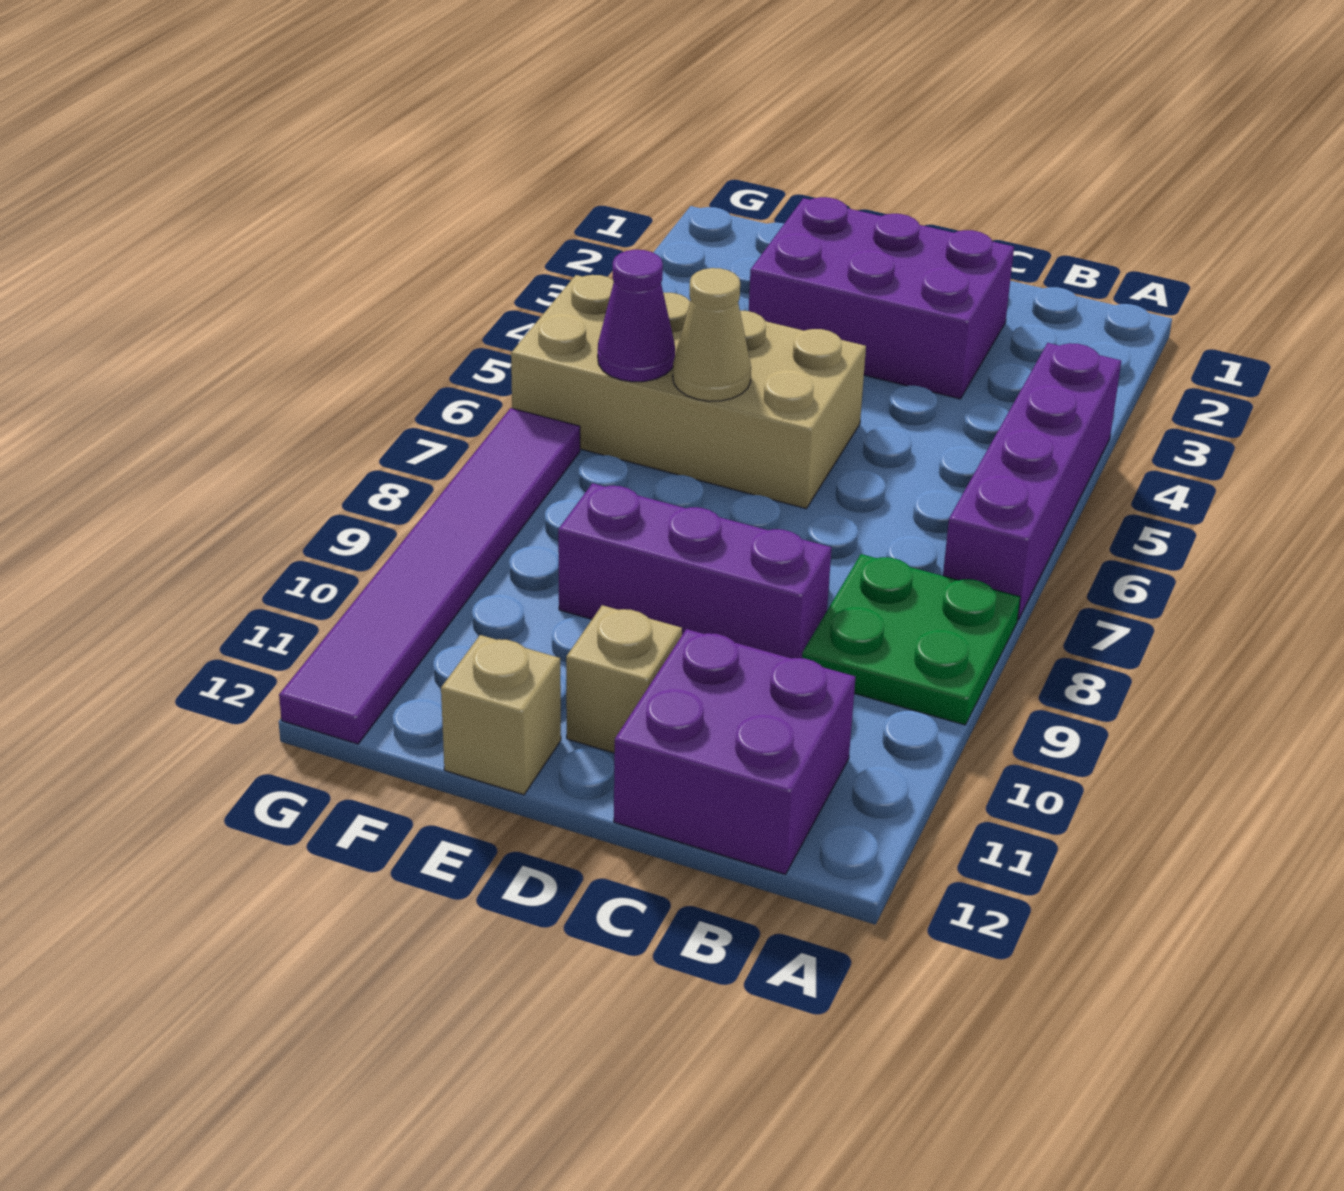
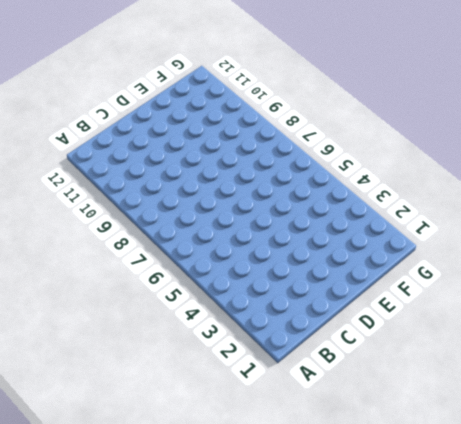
none -> purple 1x4 brick [943,343,1121,620]
none -> green 2x2 plate [802,554,1020,725]

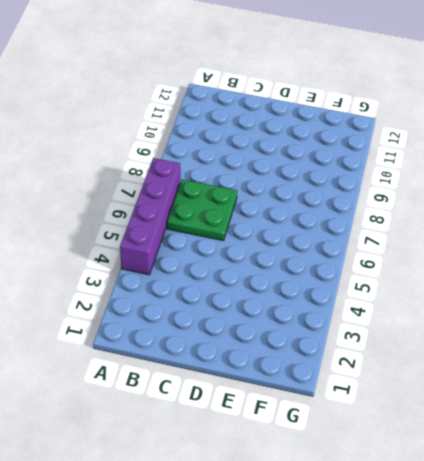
green 2x2 plate [167,180,237,241] -> green 2x2 plate moved to [802,554,1020,725]
none -> purple 2x2 brick [614,629,855,874]
none -> purple 2x3 brick [749,197,1014,399]

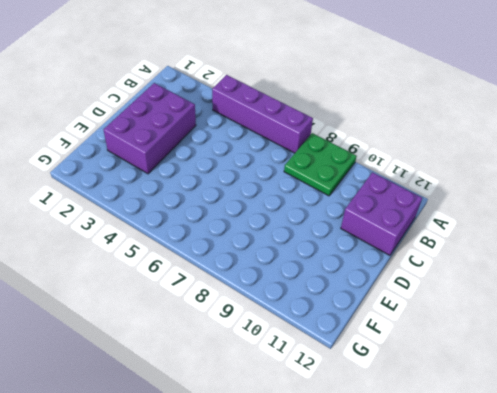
none -> purple 1x3 brick [558,483,831,658]
none -> tan 2x4 brick [511,275,866,508]

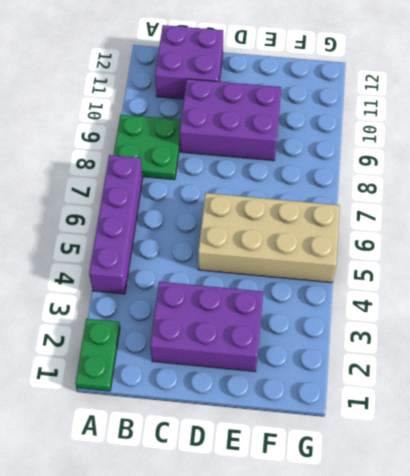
green 1x2 plate [75,319,120,391] -> none
purple 2x3 brick [180,79,281,161] -> purple 1x3 brick [558,483,831,658]
none -> tan 1x1 brick [566,605,682,753]
none -> tan 1x1 brick [441,635,561,795]

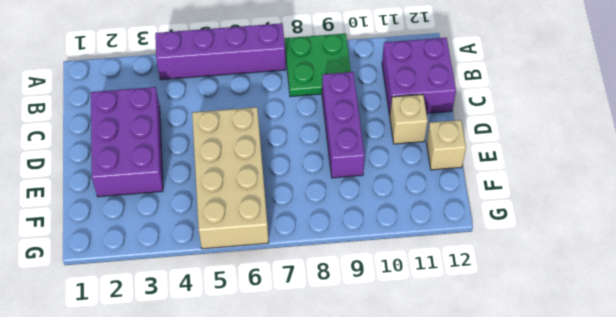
none -> purple 1x6 tile [279,408,580,744]
none -> tan 1x1 cone [673,268,751,401]

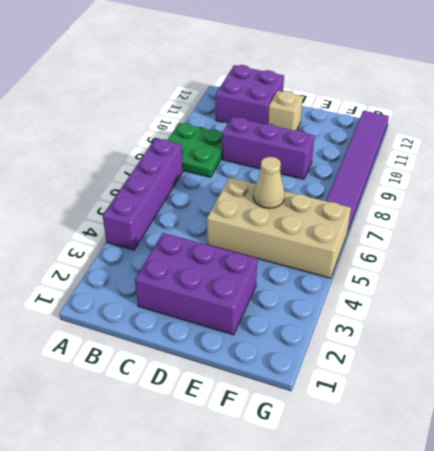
none -> tan 1x1 brick [441,635,561,795]
none -> purple 1x1 cone [598,250,675,382]

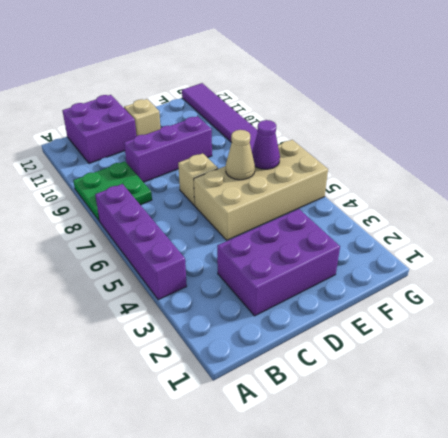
tan 1x1 brick [178,153,218,205] -> tan 1x1 brick moved to [441,635,561,795]

